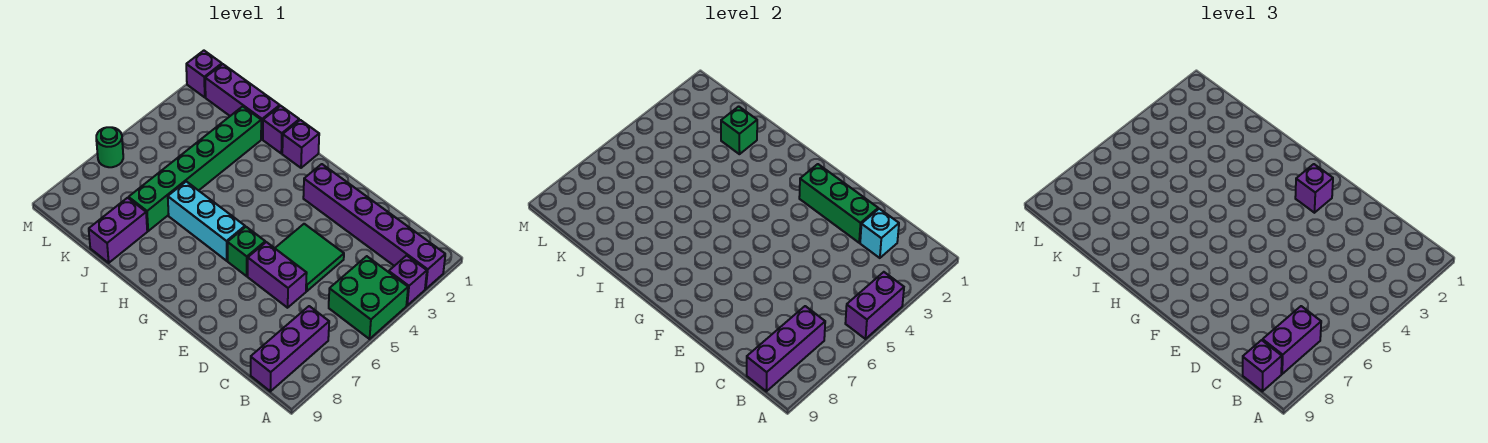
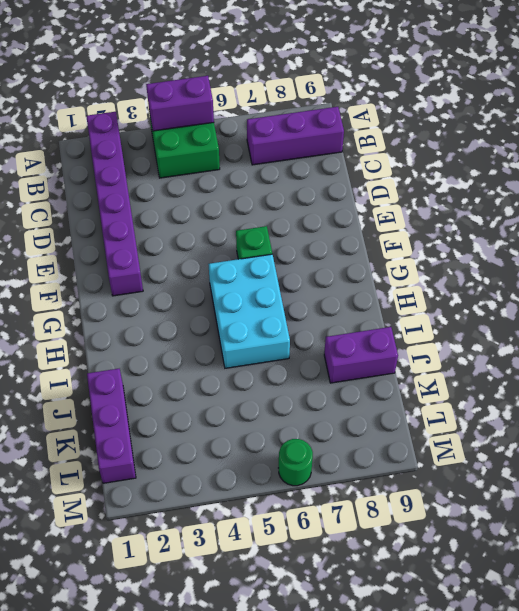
cyan 2x3 brick [209,254,290,368] -> cyan 1x3 brick [168,181,245,261]
none -> purple 1x1 brick [389,255,427,305]
none -> green 2x2 tile [275,224,344,291]
none -> purple 1x2 brick [248,242,307,308]

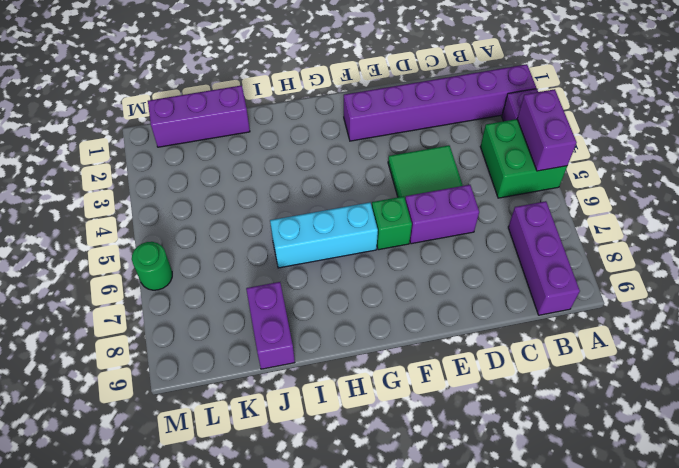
none -> purple 1x1 brick [282,120,319,168]
none -> purple 1x1 brick [263,106,299,153]
none -> green 1x6 brick [129,106,261,231]

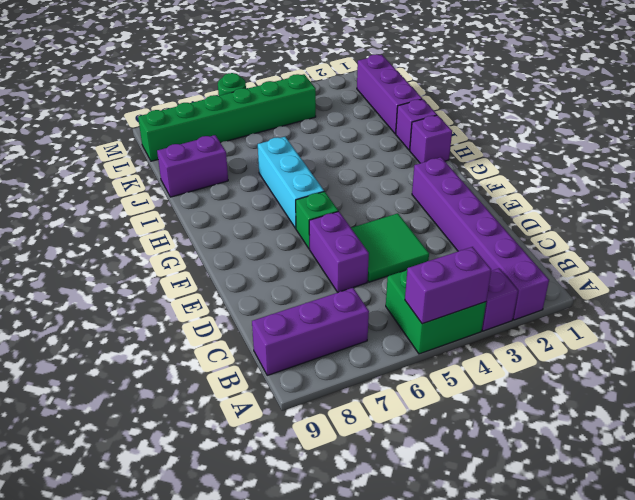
green 1x6 brick [138,74,316,161] -> green 1x6 brick moved to [129,106,261,231]
none -> purple 1x1 brick [186,51,222,97]
none -> purple 1x3 brick [747,306,825,391]
none -> cyan 1x1 brick [860,209,899,258]

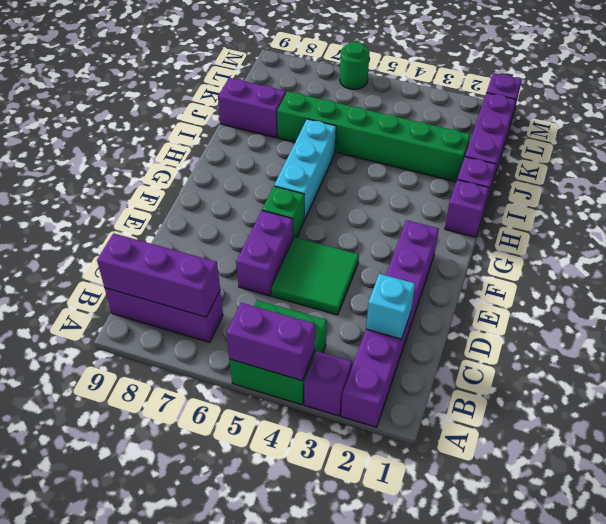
none -> green 1x3 brick [799,164,878,243]
none -> green 1x1 brick [721,106,757,154]
none -> purple 1x2 brick [1263,306,1321,374]

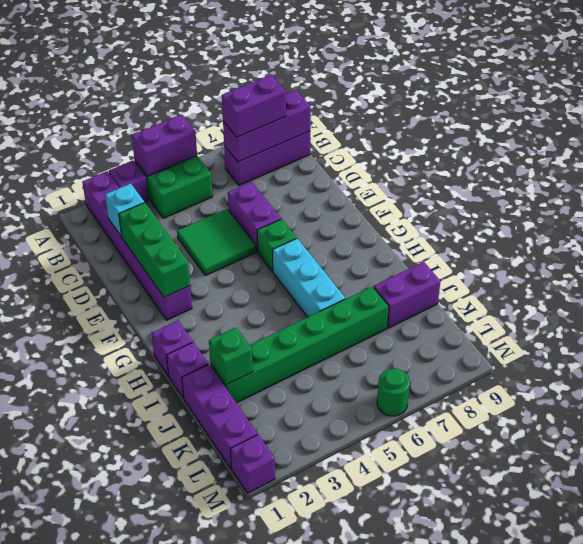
none -> purple 1x1 brick [1243,340,1282,391]
none -> purple 1x1 brick [1295,164,1333,213]

